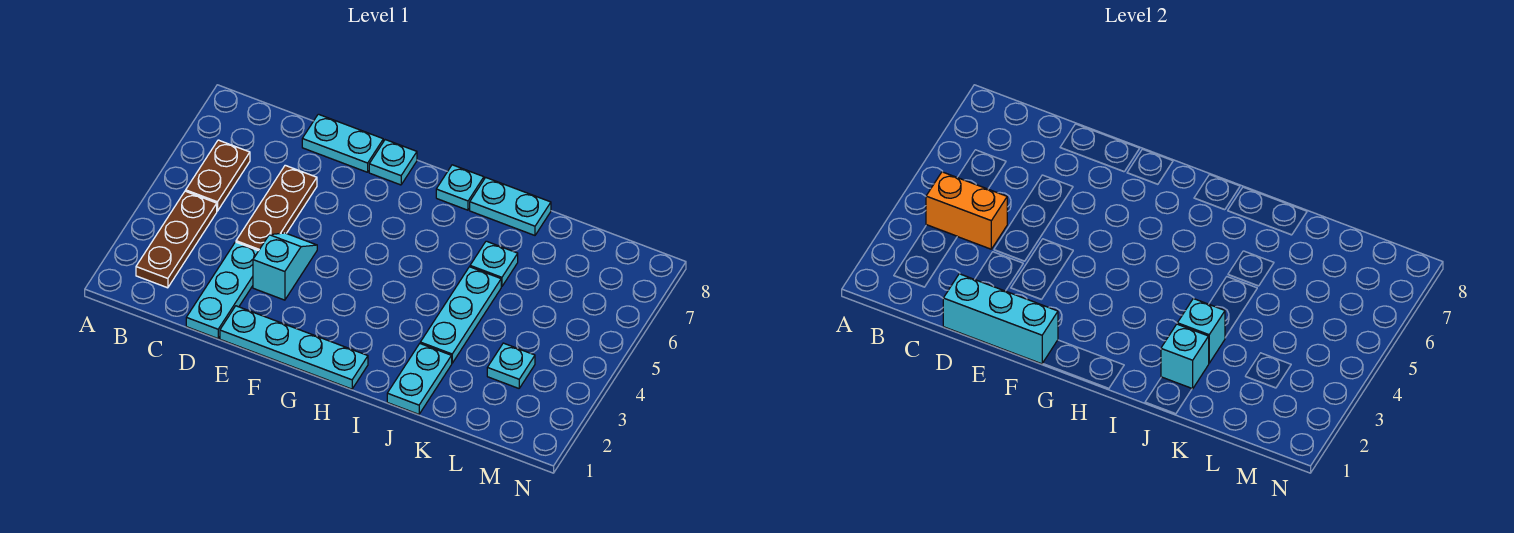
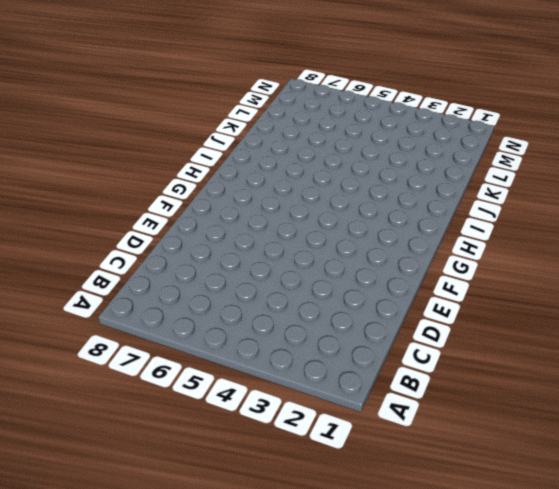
none -> brown 1x3 plate [136,191,217,288]
none -> brown 1x2 plate [186,140,250,211]
none -> cyan 1x3 plate [186,242,258,338]

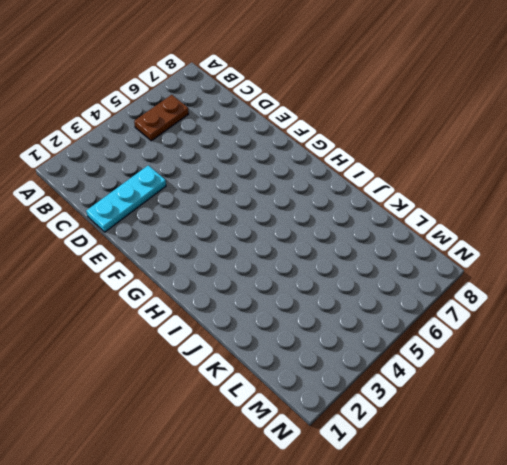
none -> brown 1x3 plate [136,191,217,288]
none -> brown 1x3 plate [236,165,317,251]
none -> cyan 1x2 plate [302,114,383,172]

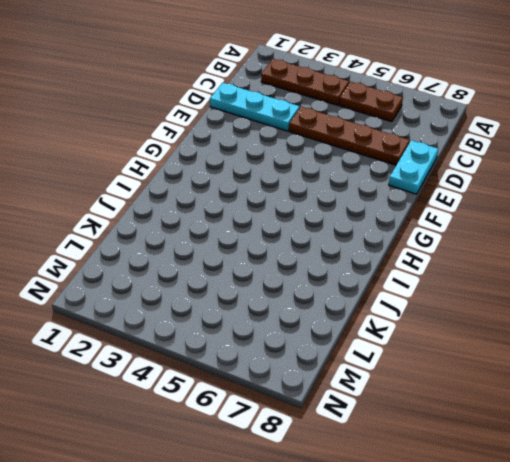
brown 1x4 plate [289,107,410,165] -> brown 1x3 plate [236,165,317,251]
none -> cyan 1x4 plate [220,306,368,389]
none -> cyan 1x2 slope [253,233,317,300]
none -> cyan 1x1 plate [369,140,417,185]

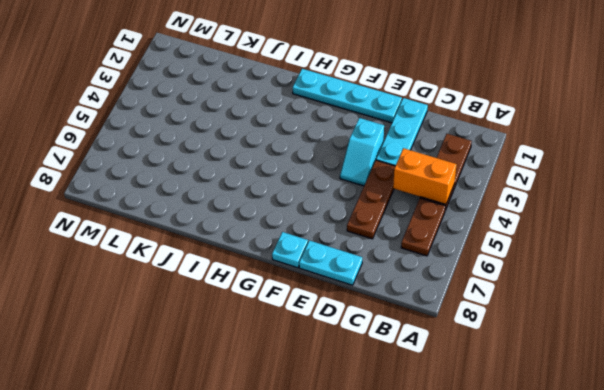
none -> cyan 1x1 plate [436,165,484,210]
none -> cyan 1x2 plate [470,178,551,235]
none -> cyan 1x2 plate [387,344,452,414]

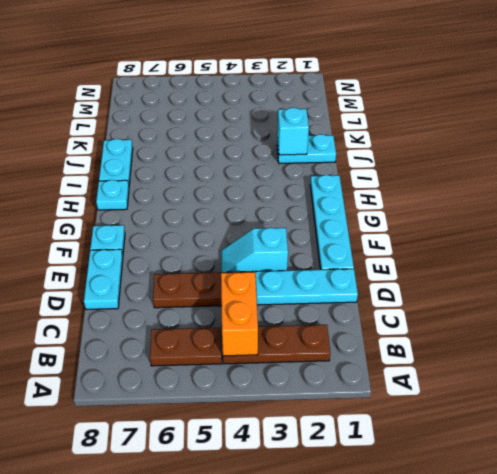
none -> cyan 1x3 plate [420,267,501,363]
none -> cyan 1x1 plate [470,241,518,287]
none -> cyan 1x1 plate [487,343,535,388]

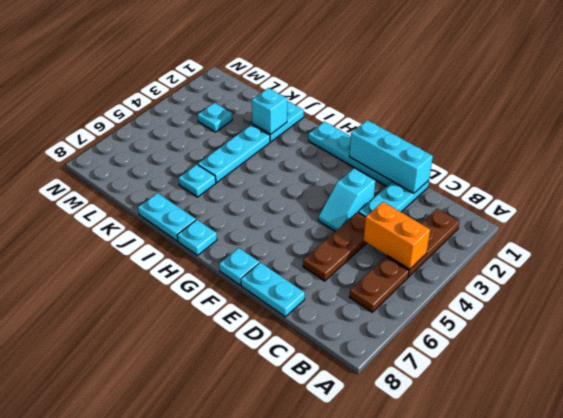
none -> cyan 1x1 brick [1177,299,1225,363]

